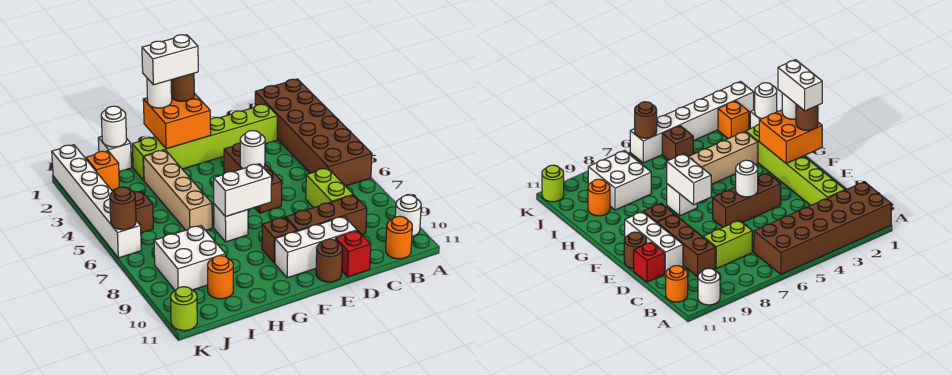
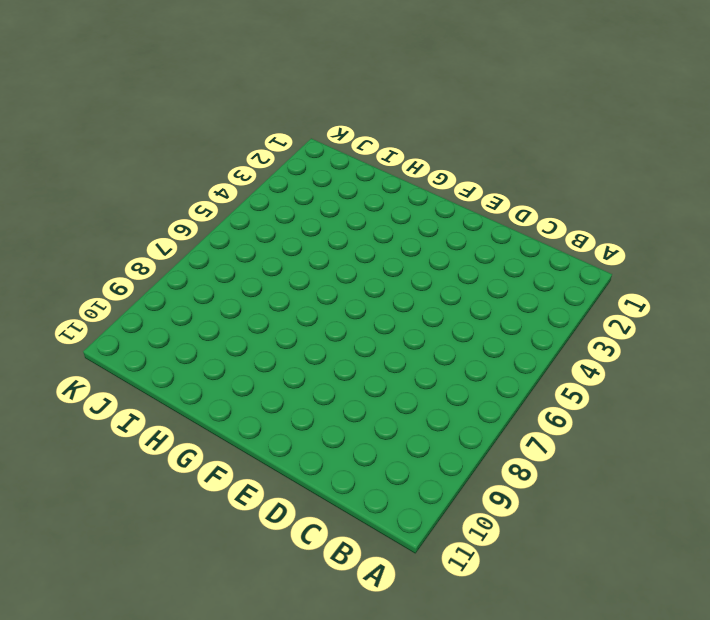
none -> brown 2x6 brick [255,79,372,186]
none -> white 1x1 round brick [395,195,421,236]
none -> orange 1x1 round brick [386,216,412,259]

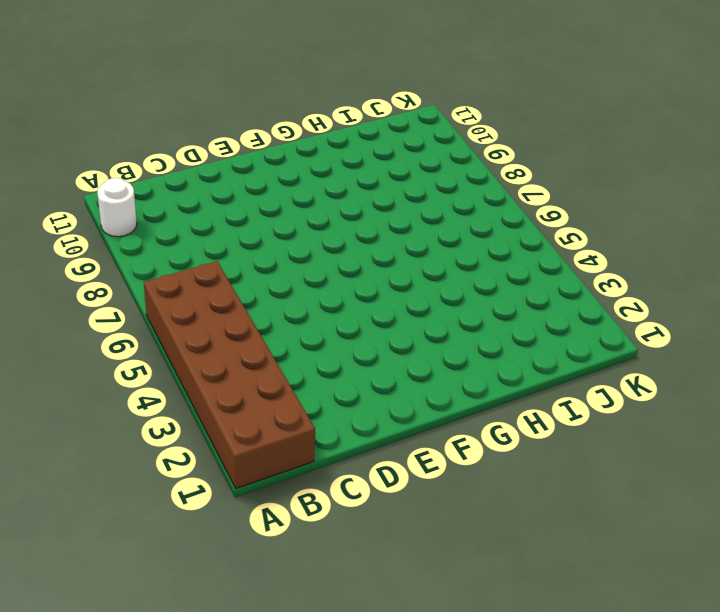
none -> orange 1x1 round brick [386,216,412,259]
none -> lime 1x6 brick [132,104,278,180]
none -> lime 1x2 brick [306,168,353,208]

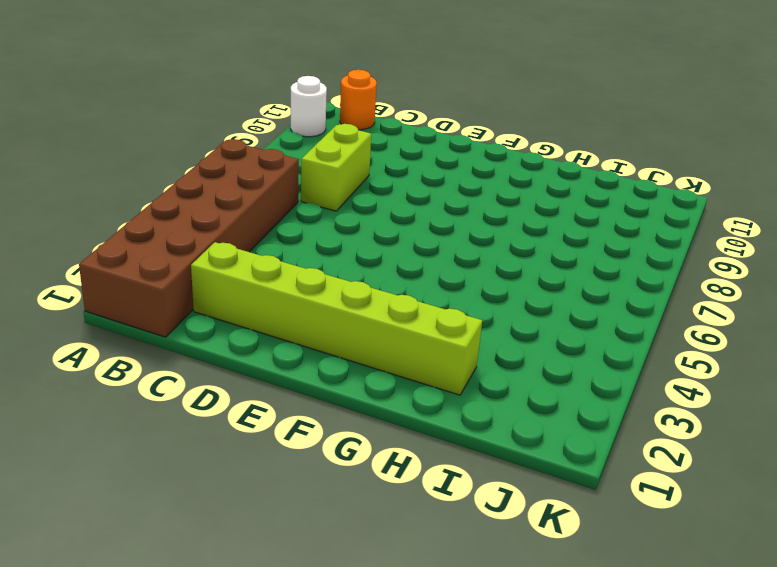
none -> brown 1x3 brick [286,195,367,234]
none -> white 1x3 brick [275,216,357,278]
none -> red 1x1 brick [335,231,371,277]

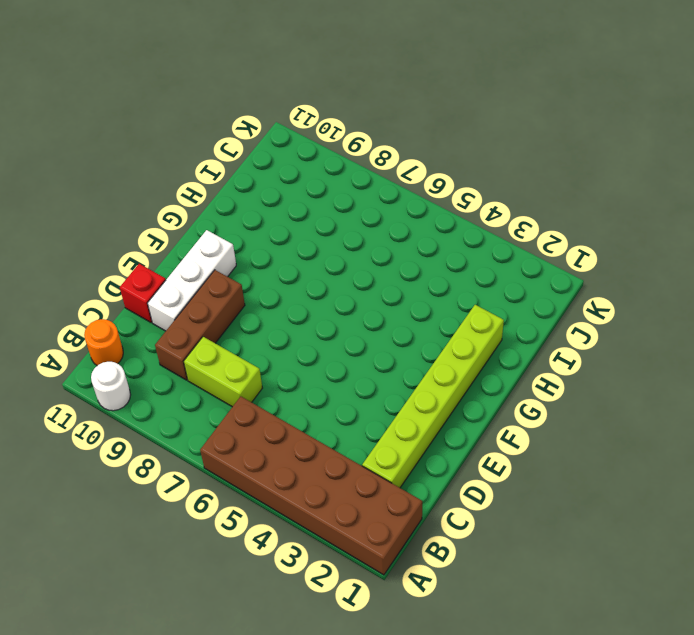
none -> brown 1x3 brick [224,143,282,213]
none -> brown 1x1 round brick [316,239,342,282]
none -> brown 1x1 brick [262,217,297,263]

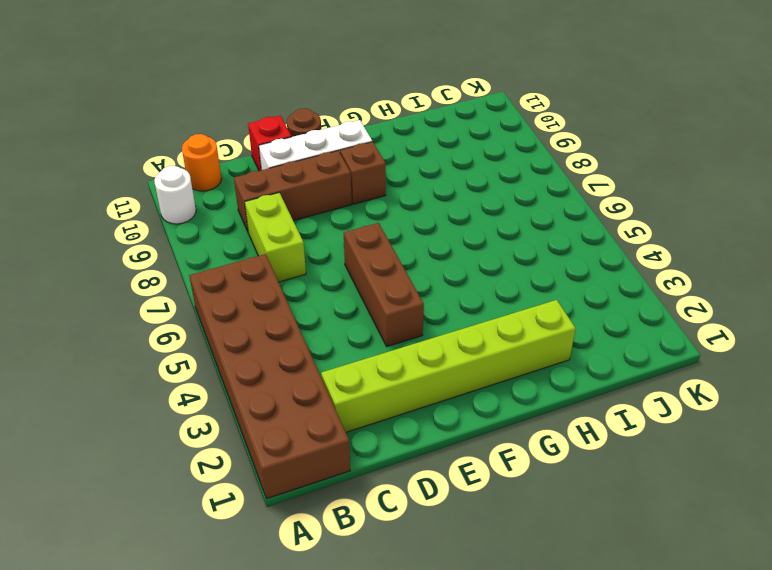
none -> white 1x1 brick [214,204,248,242]
none -> tan 1x4 brick [144,150,212,230]
none -> white 1x1 brick [98,137,132,172]

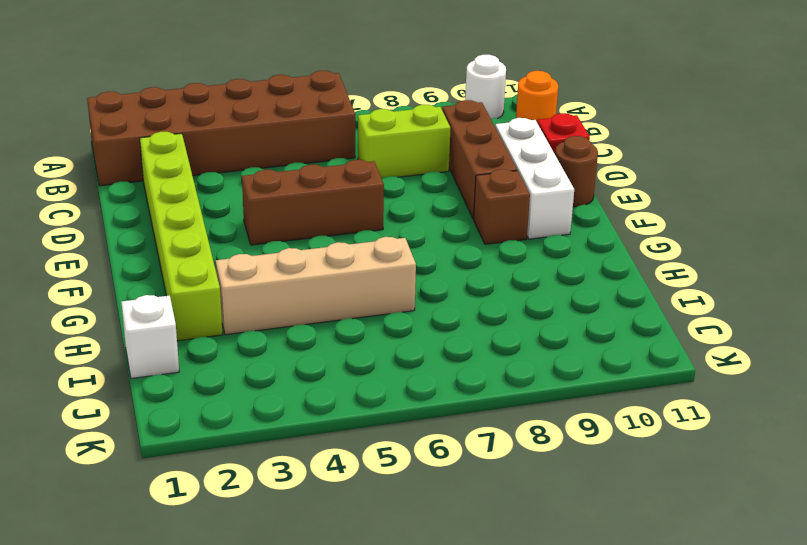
none -> white 1x1 brick [214,204,248,242]
none -> white 2x2 brick [154,226,225,290]
none -> orange 1x1 round brick [208,256,233,299]

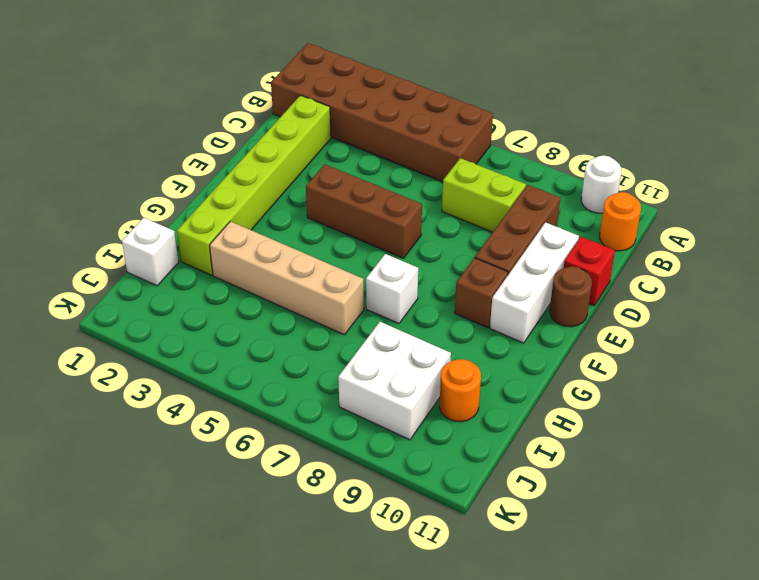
none -> orange 1x1 brick [86,151,119,190]
none -> brown 1x1 brick [134,191,153,233]
none -> white 1x6 brick [52,145,141,258]

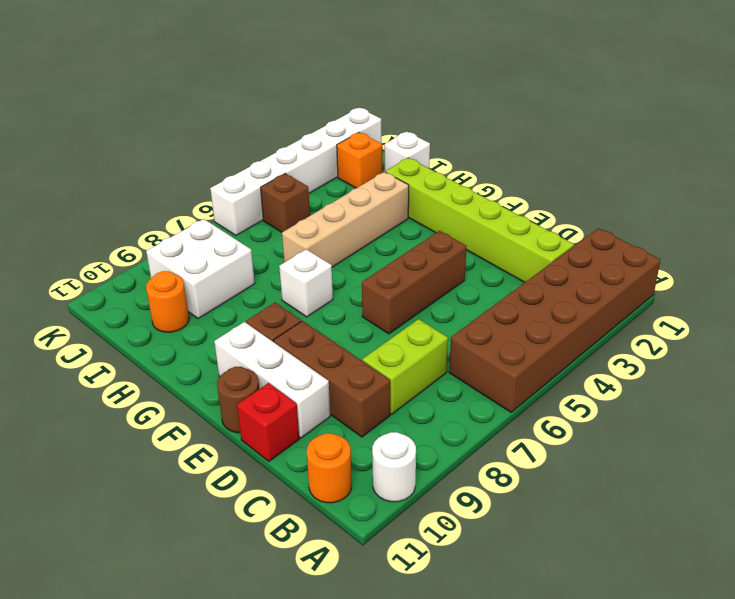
none -> lime 1x1 round brick [171,287,197,331]
none -> white 1x1 round brick [240,131,265,169]
none -> orange 2x2 brick [143,93,211,149]

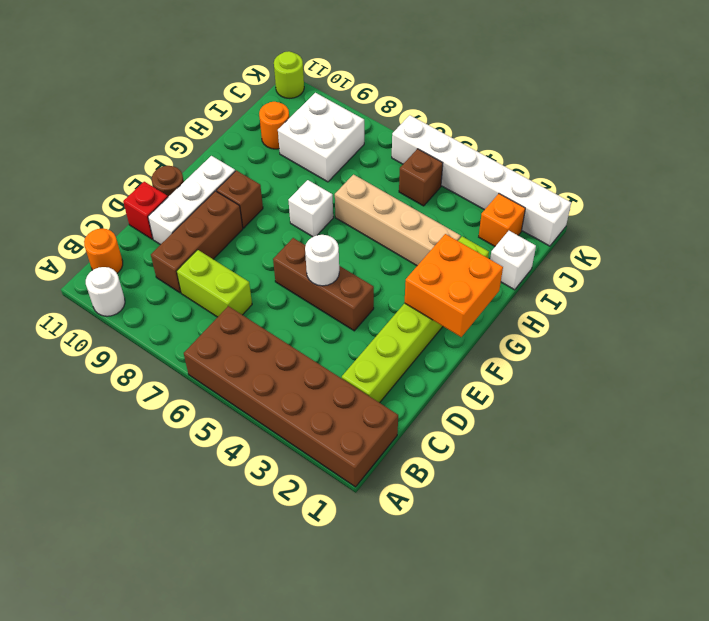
none -> white 1x2 brick [214,164,272,217]
none -> white 1x1 round brick [101,106,127,147]
none -> brown 1x1 round brick [110,187,136,230]

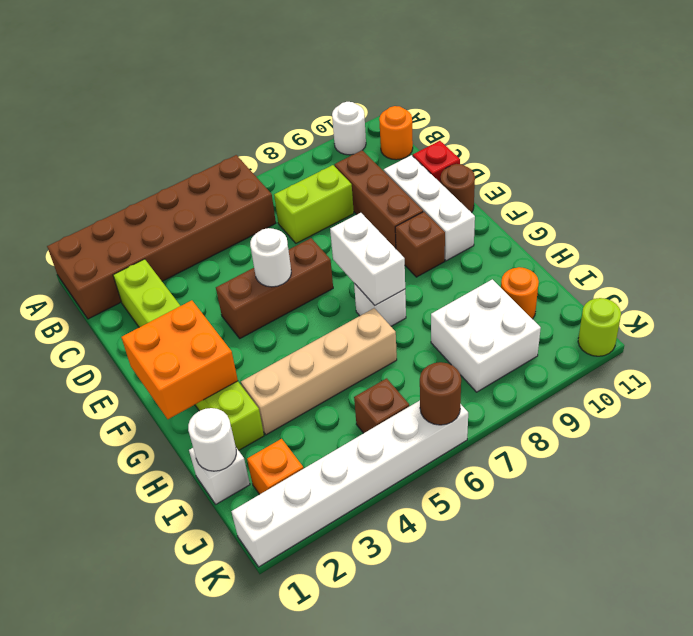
none -> brown 1x1 round brick [171,73,194,101]
none -> white 1x1 round brick [147,78,172,108]
none -> white 1x2 brick [142,35,198,85]

